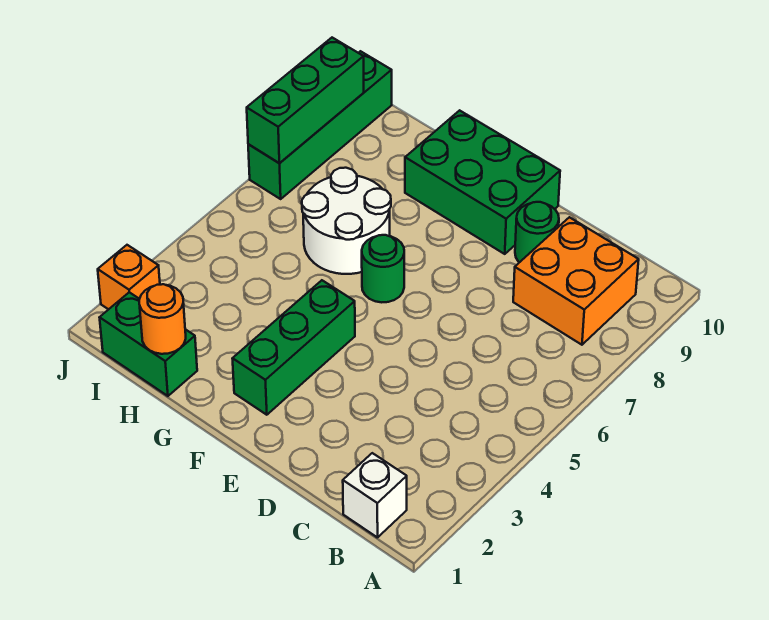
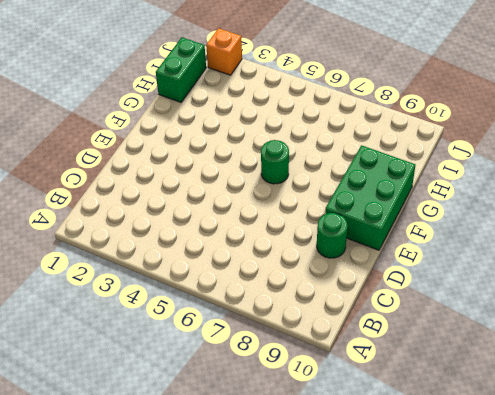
none -> white 1x1 brick [343,453,407,538]
none -> orange 2x2 brick [513,217,639,345]
none -> green 1x3 brick [232,280,355,415]

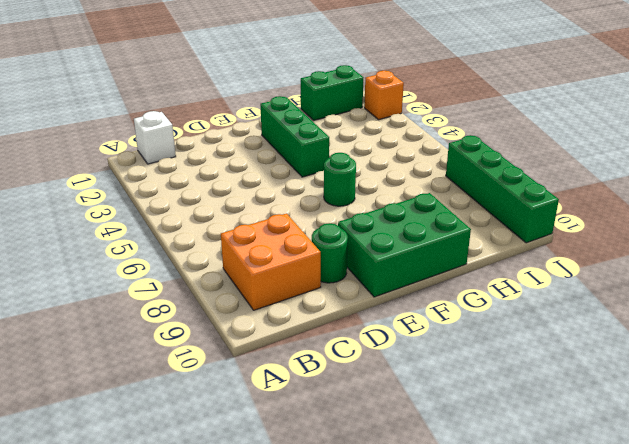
none -> white 2x2 round brick [302,168,391,274]
none -> orange 1x1 round brick [139,284,186,354]
none -> green 1x3 brick [247,38,364,163]

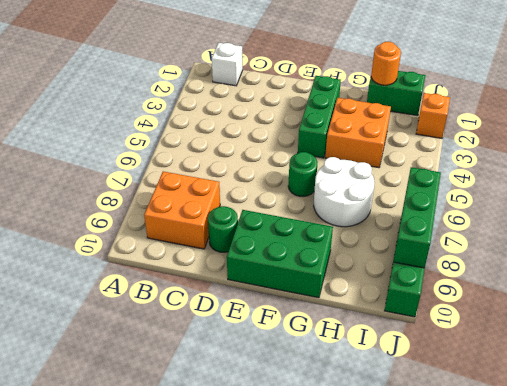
orange 2x2 brick [325,98,391,168] -> none

